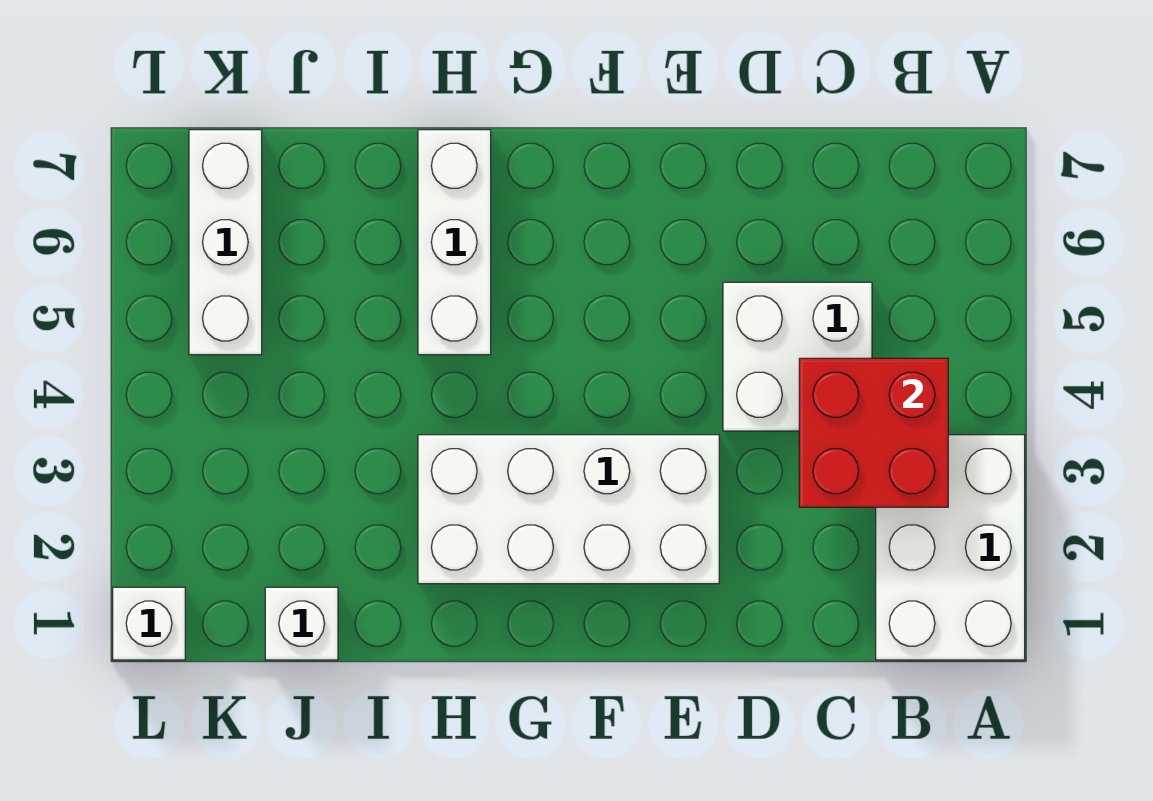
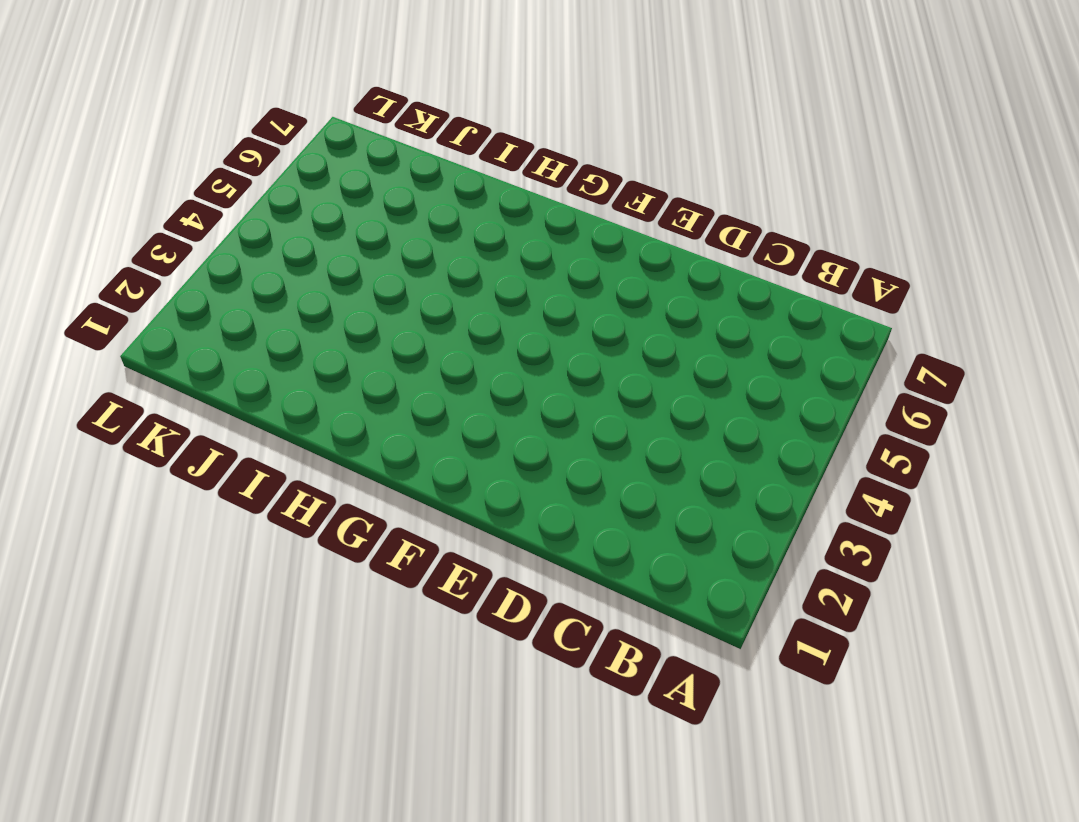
none -> white 2x3 brick [876,435,1025,660]
none -> white 2x2 brick [723,282,872,431]

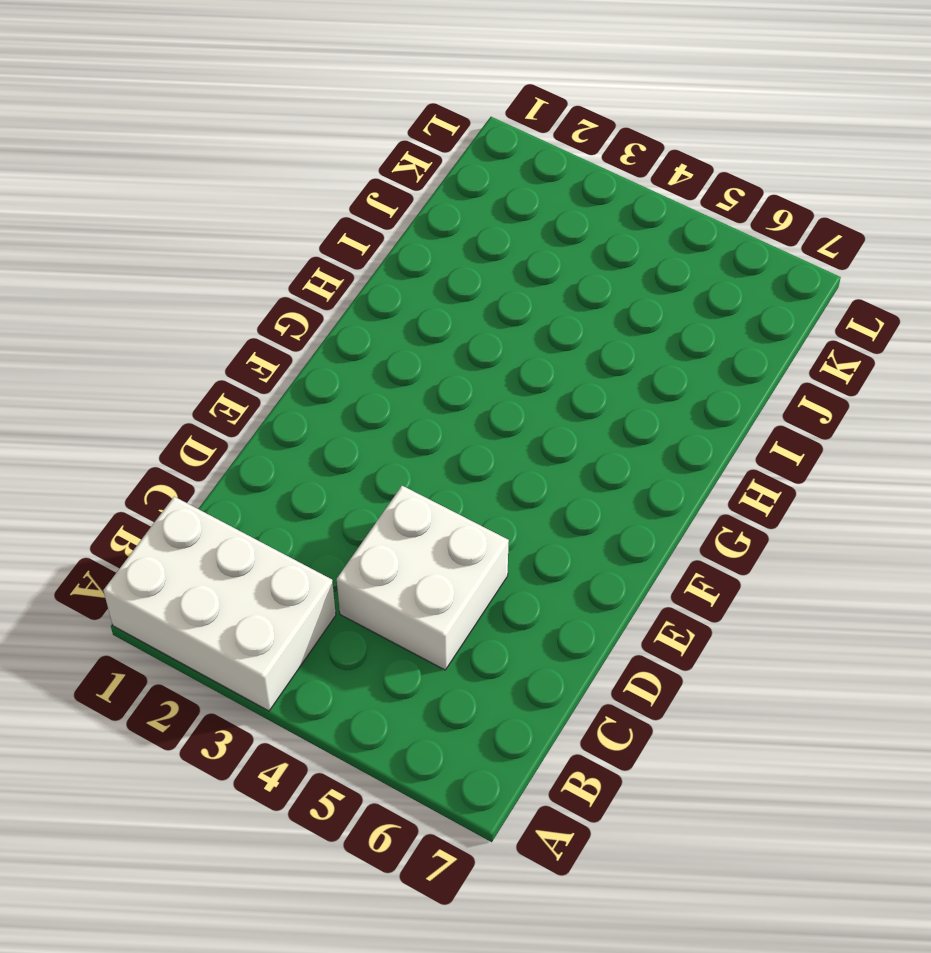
none -> white 2x4 brick [418,435,719,584]
none -> white 1x3 brick [418,130,491,355]

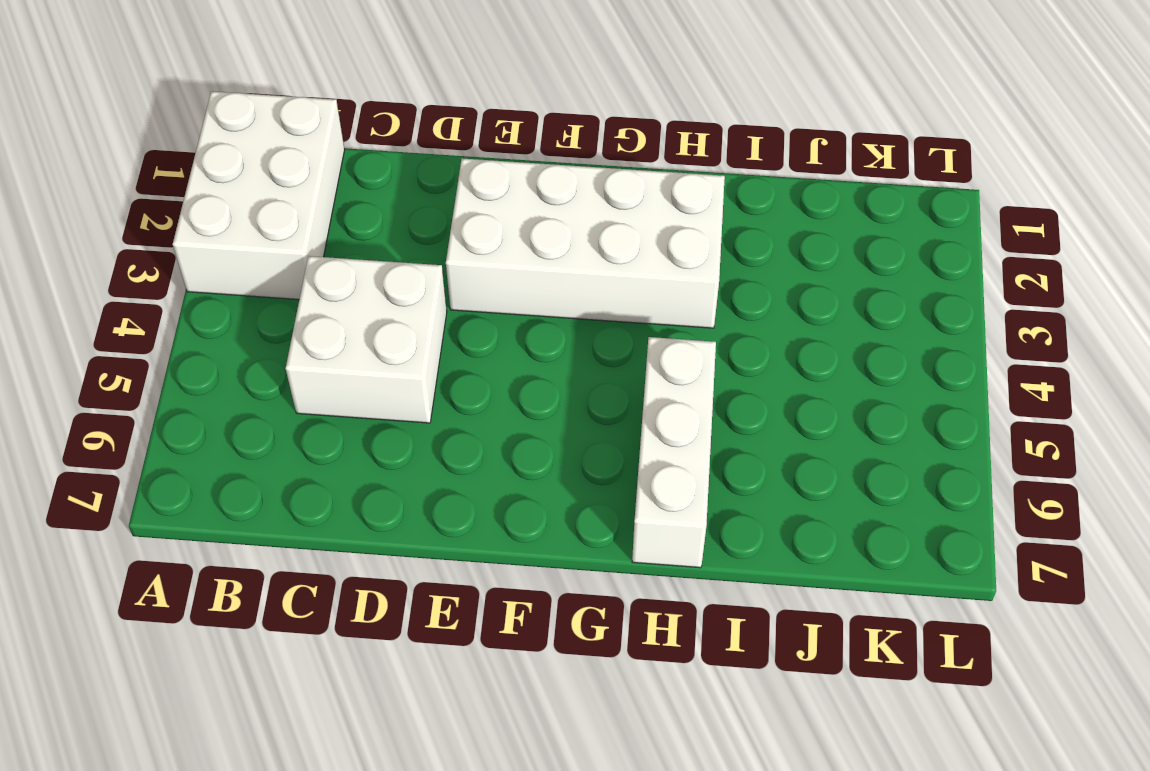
none -> white 1x1 brick [265,587,338,660]
none -> white 1x3 brick [189,130,262,355]

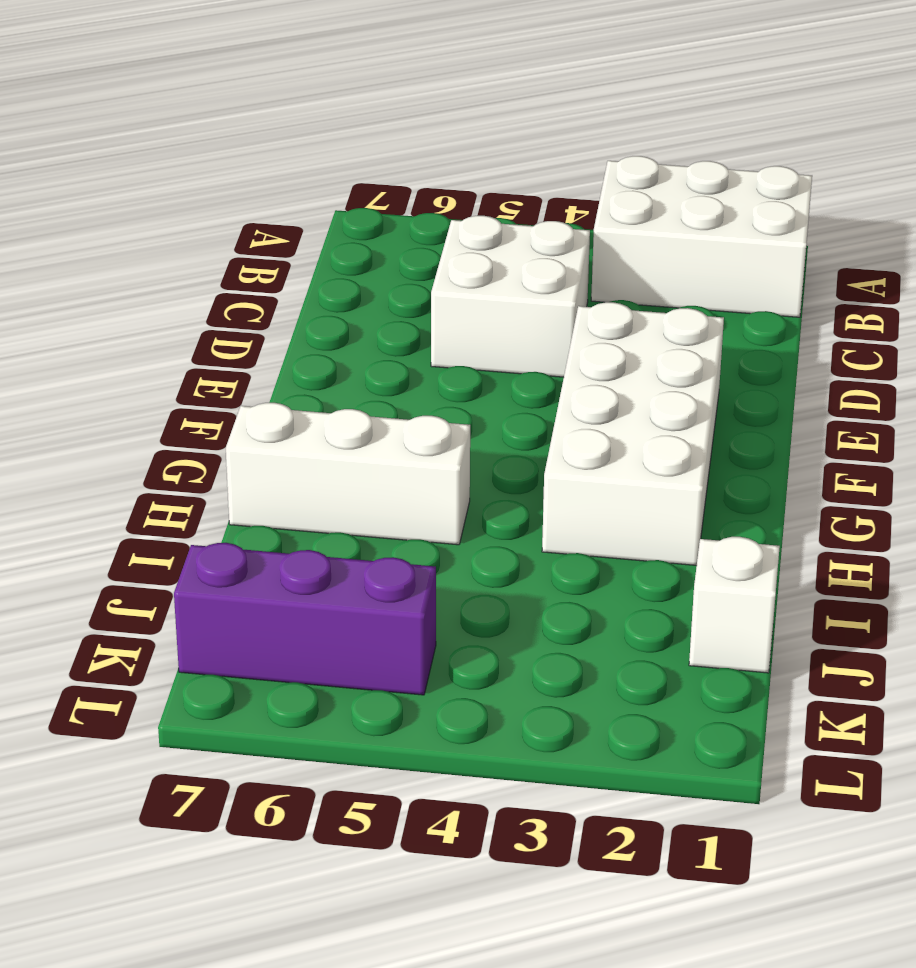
purple 1x3 brick [174,543,436,695] -> white 1x3 brick [189,130,262,355]
none -> white 1x1 brick [113,587,185,660]
none -> red 2x2 brick [799,358,948,507]

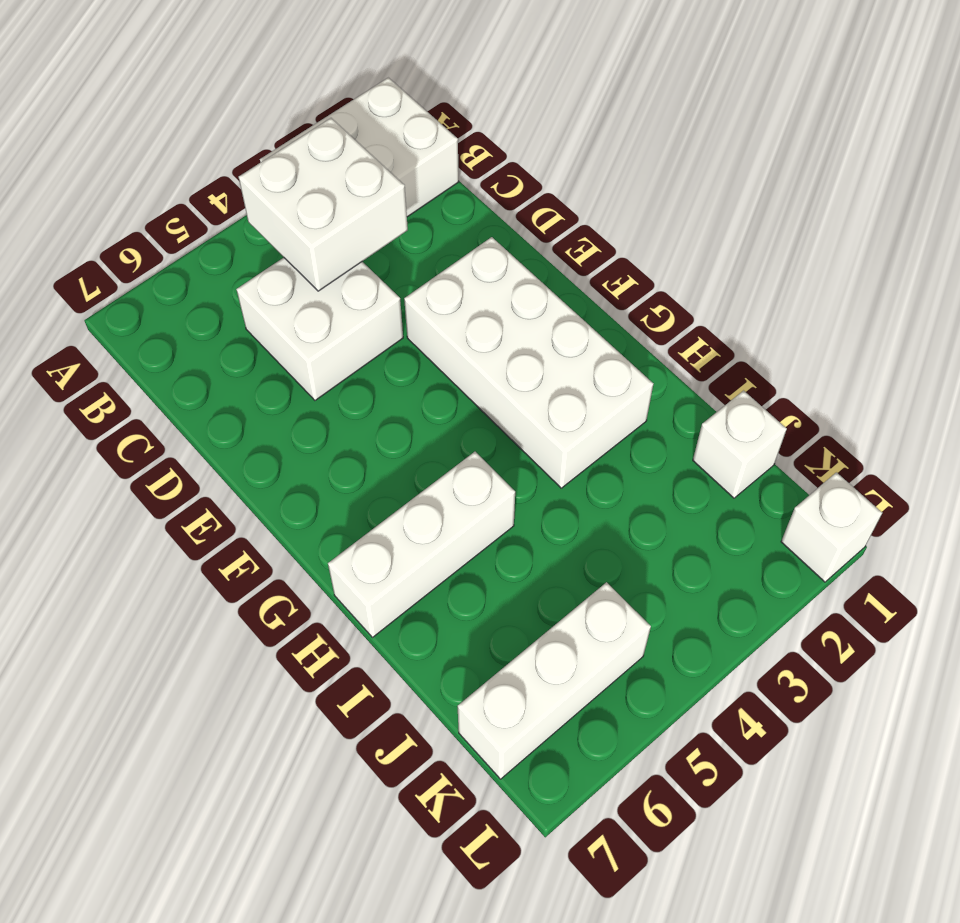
white 2x2 brick [239,118,408,291] -> red 2x2 brick [799,358,948,507]

